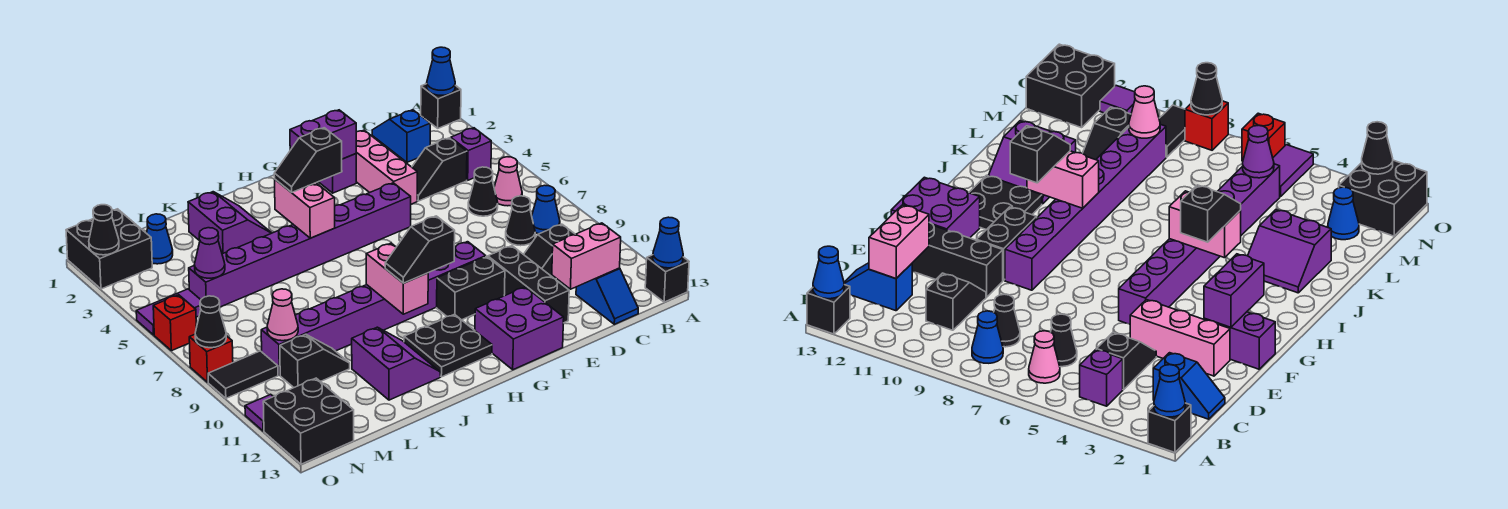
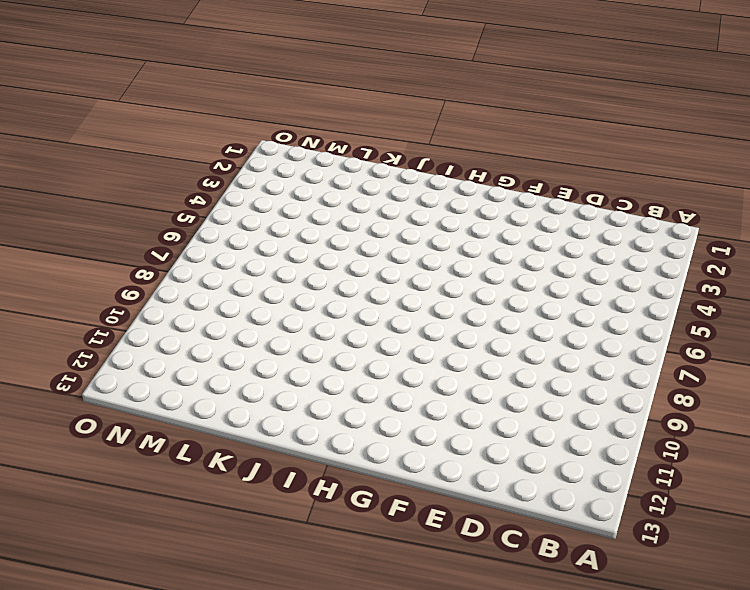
none -> black 1x1 brick [421,84,461,128]
none -> black 1x1 brick [645,255,689,302]
none -> purple 1x1 brick [451,128,491,180]
none -> pink 1x1 cone [494,157,522,206]

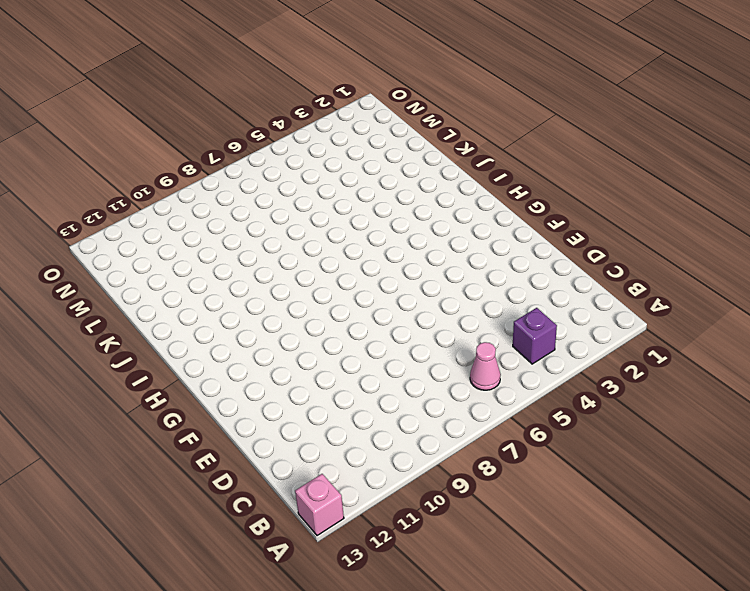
pink 1x1 brick [295,474,344,536] -> black 1x1 brick [645,255,689,302]
none -> black 1x1 brick [421,84,461,128]
none -> blue 1x1 cone [532,185,560,234]
none -> blue 1x2 slope [372,110,430,162]
none -> black 1x2 slope [412,138,467,201]

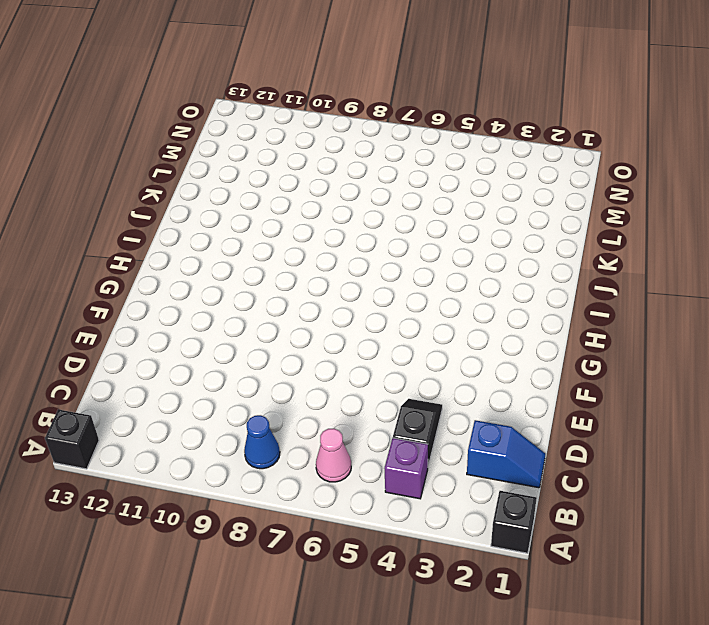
none -> black 1x1 cone [468,167,498,216]
none -> black 1x1 cone [506,196,535,246]
none -> black 1x2 slope [524,224,575,279]
none -> blue 1x2 slope [576,268,638,324]

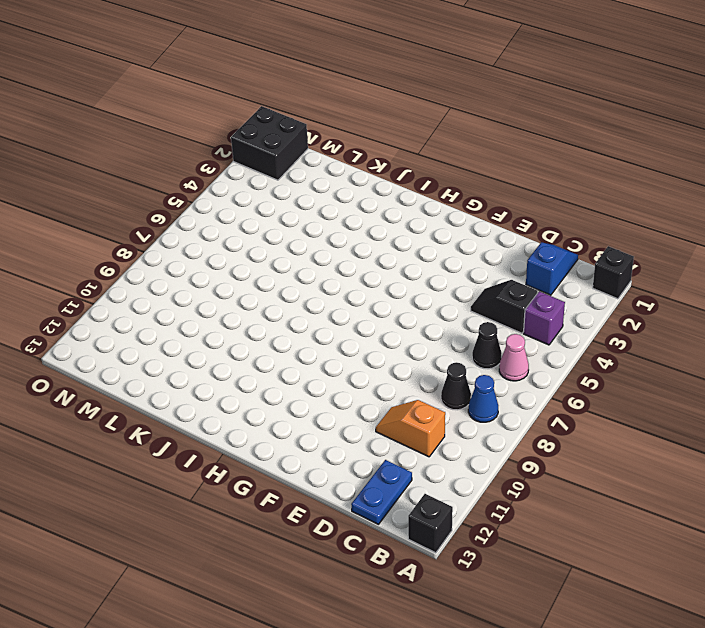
orange 1x2 slope [376,400,445,457] -> black 1x2 slope [524,224,575,279]
blue 1x2 plate [351,460,412,524] -> blue 1x2 slope [576,268,638,324]
none -> pink 1x3 brick [356,130,417,204]
none -> black 1x3 brick [488,246,569,323]
none -> purple 1x2 brick [319,154,356,193]
none -> purple 1x8 brick [189,183,411,307]

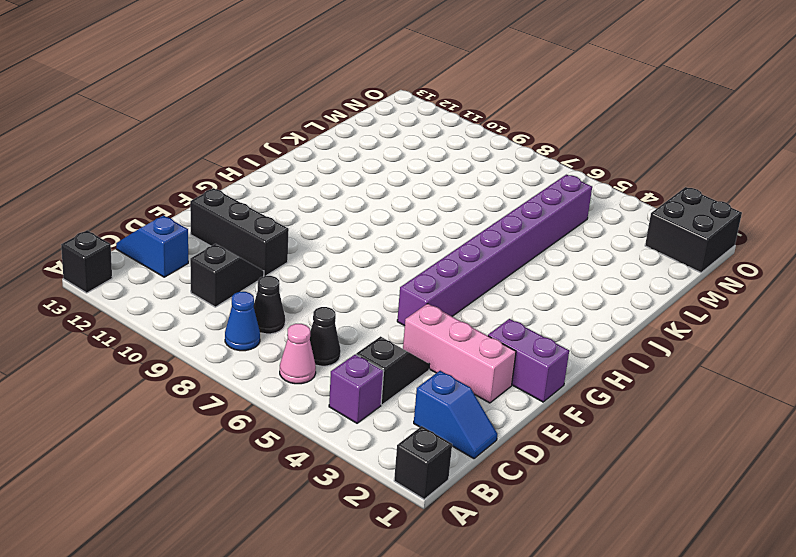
none -> purple 1x8 brick [261,242,486,375]
none -> black 1x2 brick [437,257,505,320]
none -> purple 2x2 brick [475,287,564,370]
none -> black 2x2 plate [404,314,492,377]

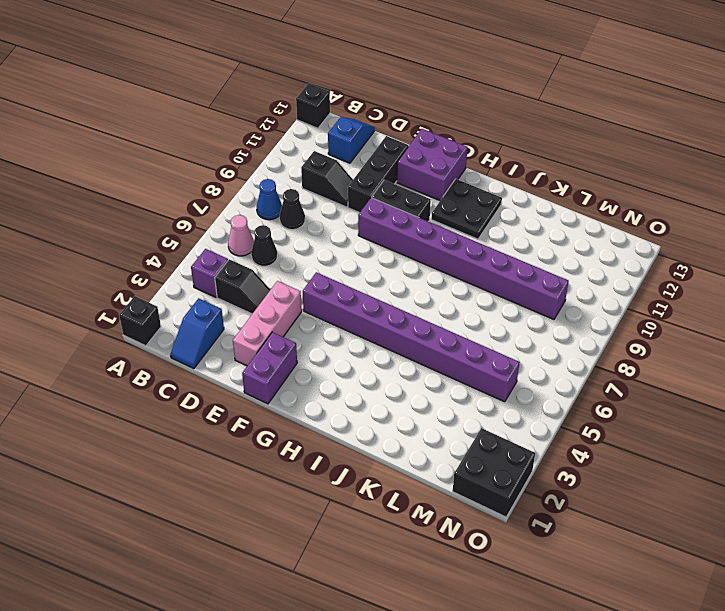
none -> purple 2x2 slope [188,192,271,254]
none -> purple 2x2 slope [352,327,440,400]
none -> black 1x2 slope [280,334,350,387]
none -> blue 1x1 cone [147,214,173,264]

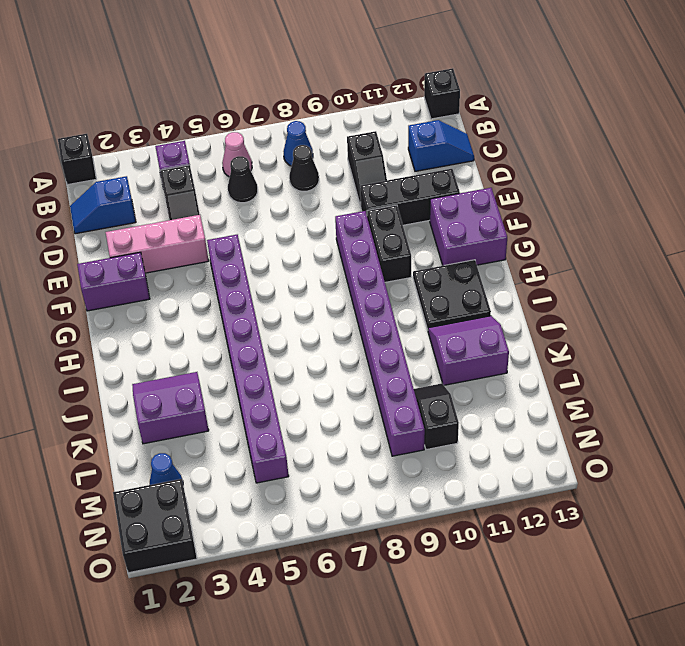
none -> purple 1x2 tile [136,289,201,335]
none -> black 1x2 tile [208,351,278,398]
none -> black 2x2 brick [263,378,354,464]
none -> red 1x1 brick [153,295,197,351]

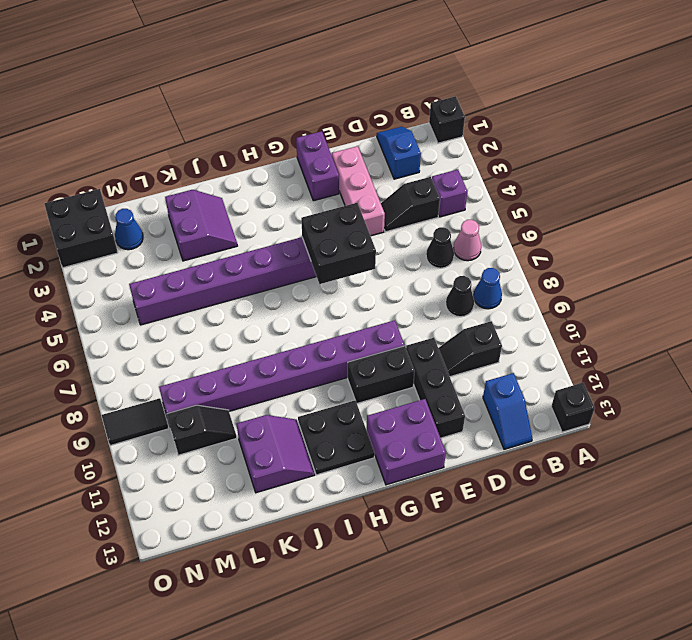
black 2x2 brick [301,203,376,284] -> black 2x2 brick moved to [263,378,354,464]
none -> purple 1x2 tile [136,289,201,335]
none -> red 1x1 brick [153,295,197,351]
none -> red 1x1 brick [189,334,233,382]
none -> purple 1x1 tile [245,394,273,431]

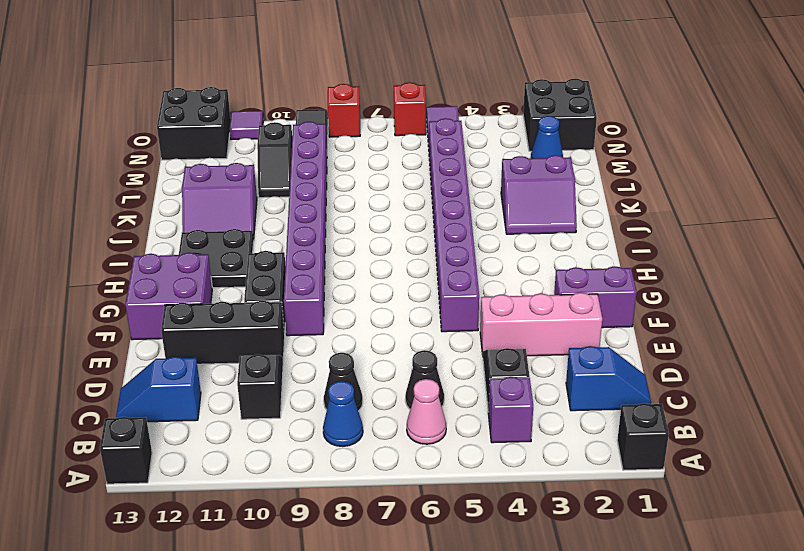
none -> blue 1x1 cone [427,47,455,95]
none -> blue 1x1 cone [653,217,683,268]
none -> pink 1x2 brick [552,223,621,289]
none -> purple 1x2 brick [290,110,356,159]

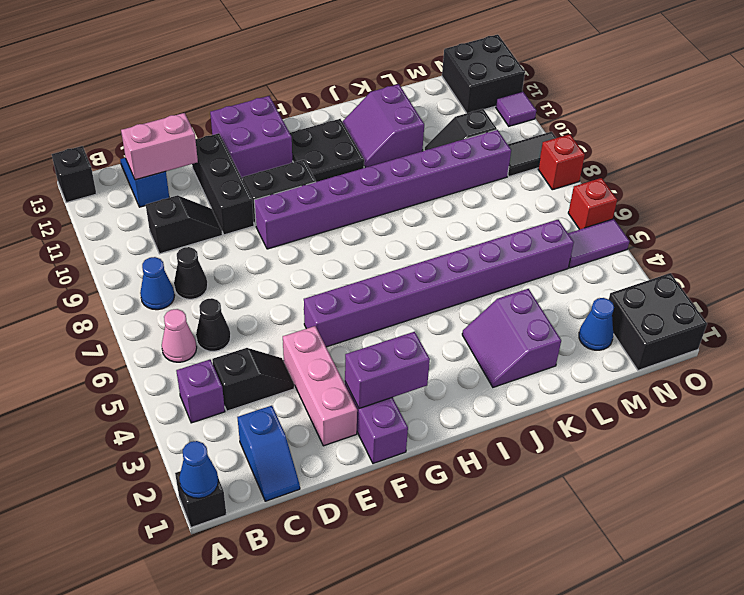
none -> blue 1x1 cone [653,217,683,268]
none -> pink 1x2 brick [275,180,335,238]
none -> pink 1x2 brick [366,243,428,314]
none -> purple 1x1 cone [195,228,225,278]

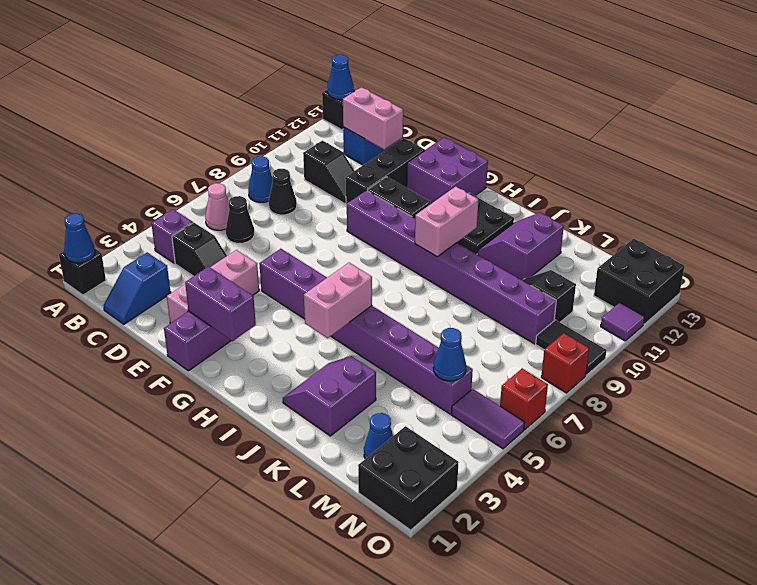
blue 1x1 cone [433,328,466,381] -> purple 1x1 cone [195,228,225,278]
none -> pink 1x1 cone [267,289,298,341]
none -> black 1x1 cone [89,205,119,255]
none -> black 1x1 cone [195,296,226,348]
none -> black 1x2 slope [274,128,342,192]

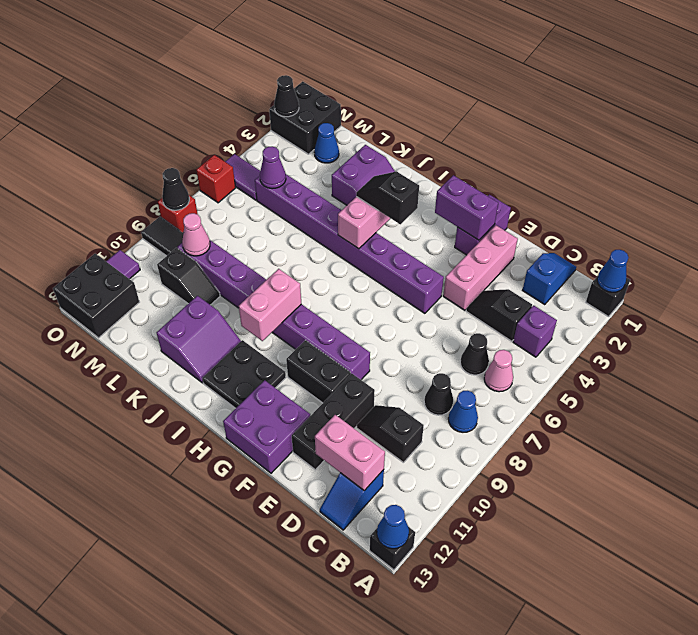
none -> black 1x2 slope [385,216,455,283]

